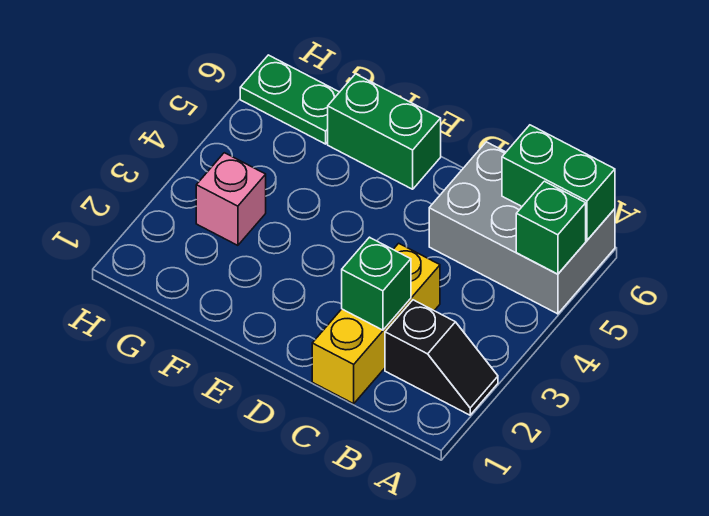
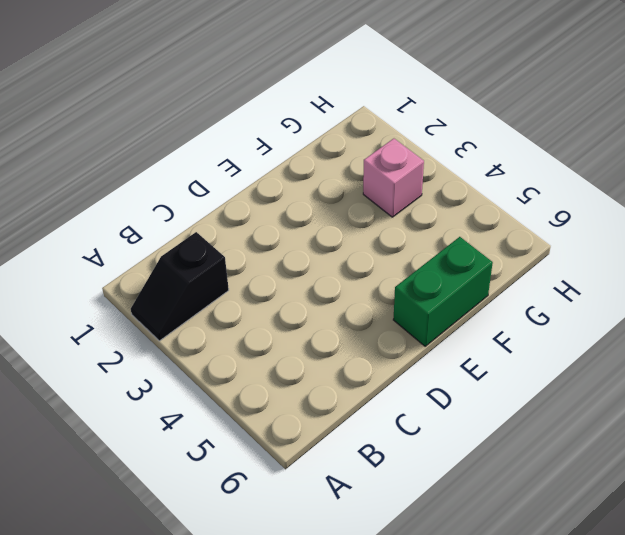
none -> grey 2x3 brick [429,142,615,314]
none -> yellow 1x3 brick [312,243,440,404]

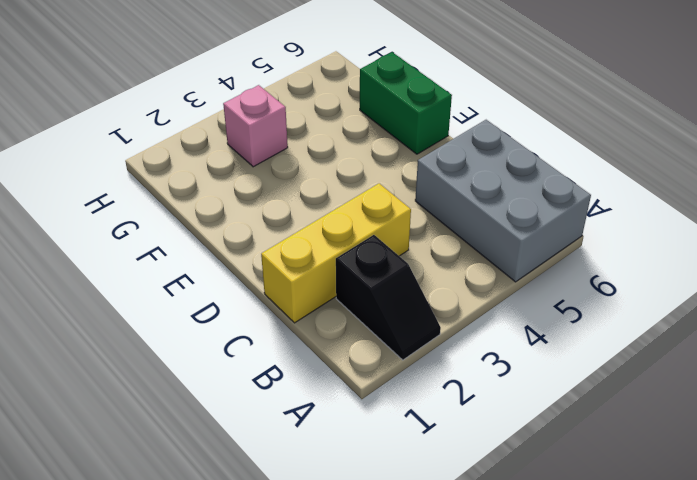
none -> green 1x2 plate [240,55,339,144]
none -> green 1x1 brick [516,181,586,274]

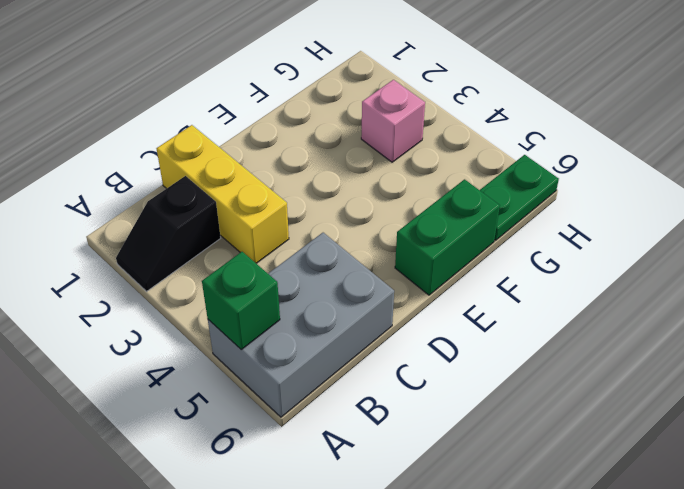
none -> green 1x2 brick [502,125,615,240]
none -> green 1x1 brick [342,237,411,330]

